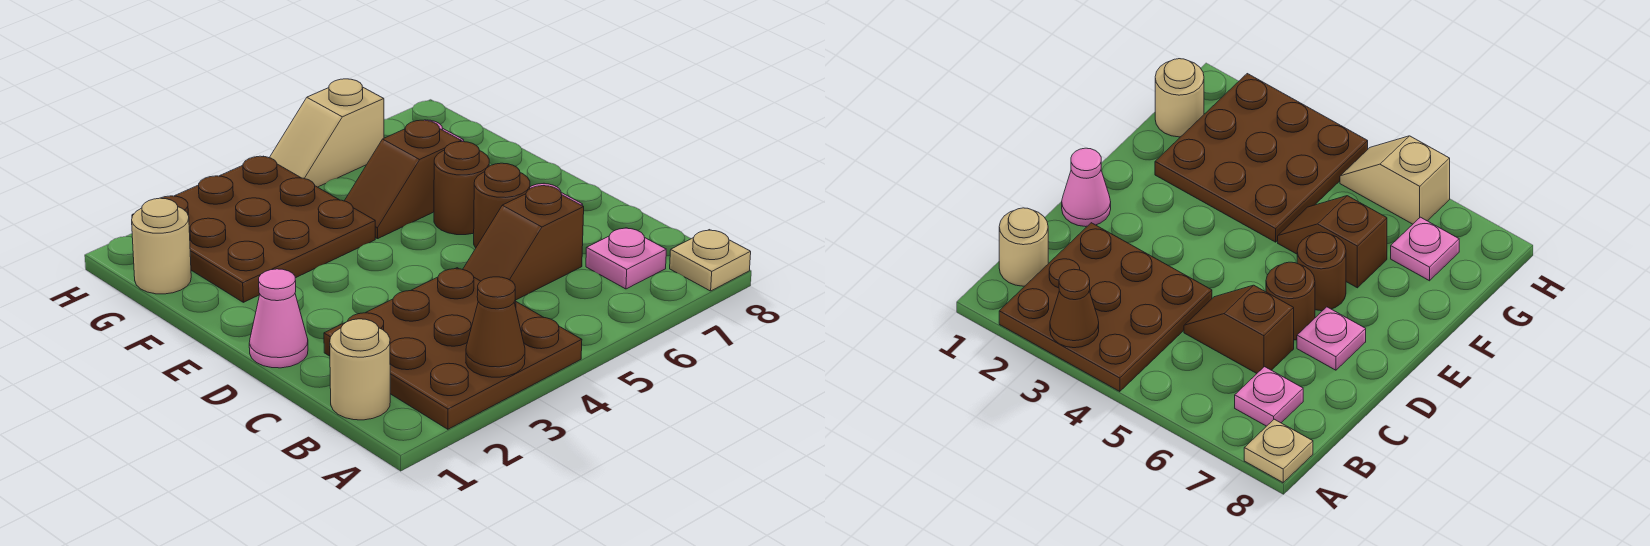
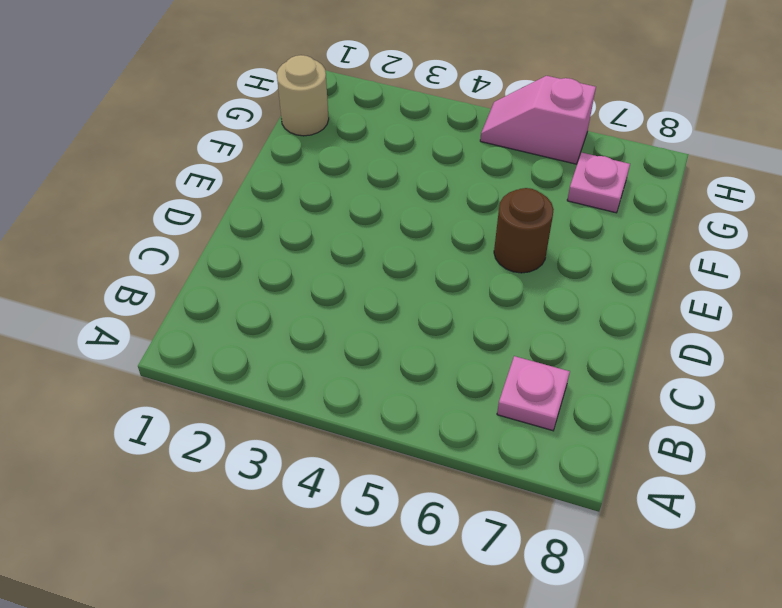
pink 1x2 slope [480,76,596,164] -> tan 1x2 slope [269,79,384,187]
none -> brown 3x3 plate [324,268,582,429]
none -> tan 1x1 plate [670,230,751,291]
none -> tan 1x1 round brick [330,319,390,420]

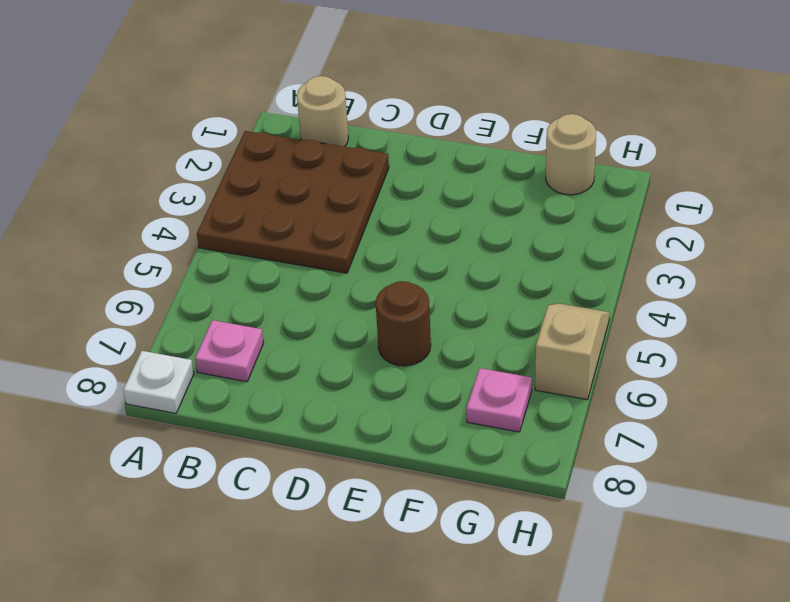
white 1x1 plate [123,351,194,413] -> tan 1x1 plate [670,230,751,291]
none -> brown 1x2 slope [463,186,584,300]
none -> pink 1x1 cone [249,269,308,368]
none -> brown 1x1 round brick [474,163,530,248]

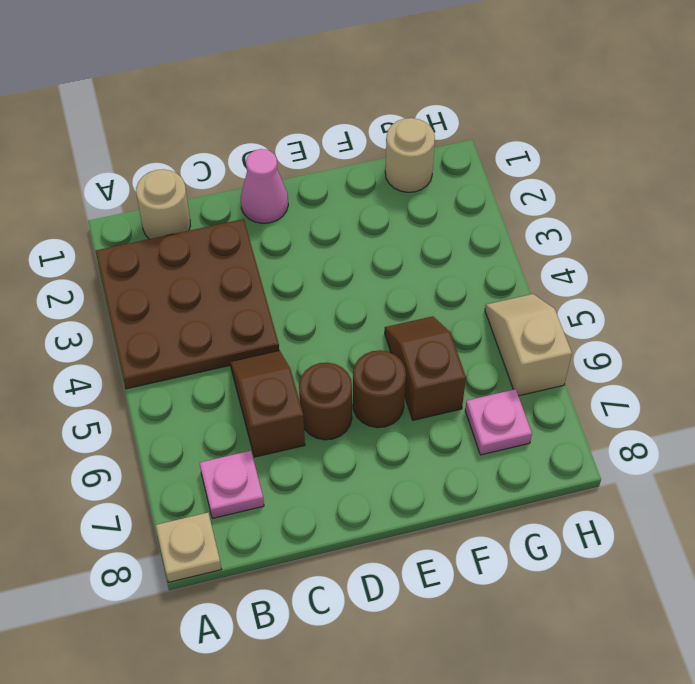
none -> pink 1x1 plate [1297,307,1366,370]
none -> brown 3x3 plate [132,156,375,302]
none -> brown 1x1 cone [466,277,525,377]

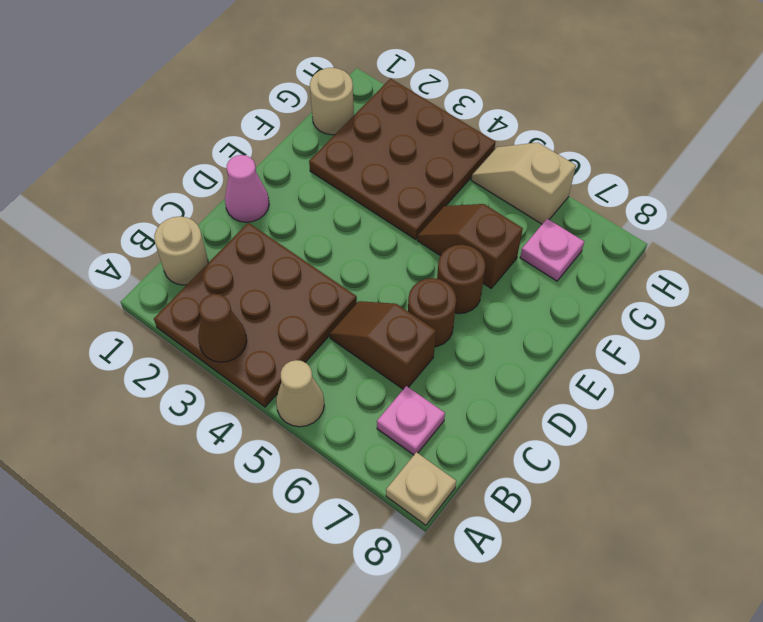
tan 1x1 cone [276,360,324,427] -> none
none -> pink 1x1 plate [1297,307,1366,370]

